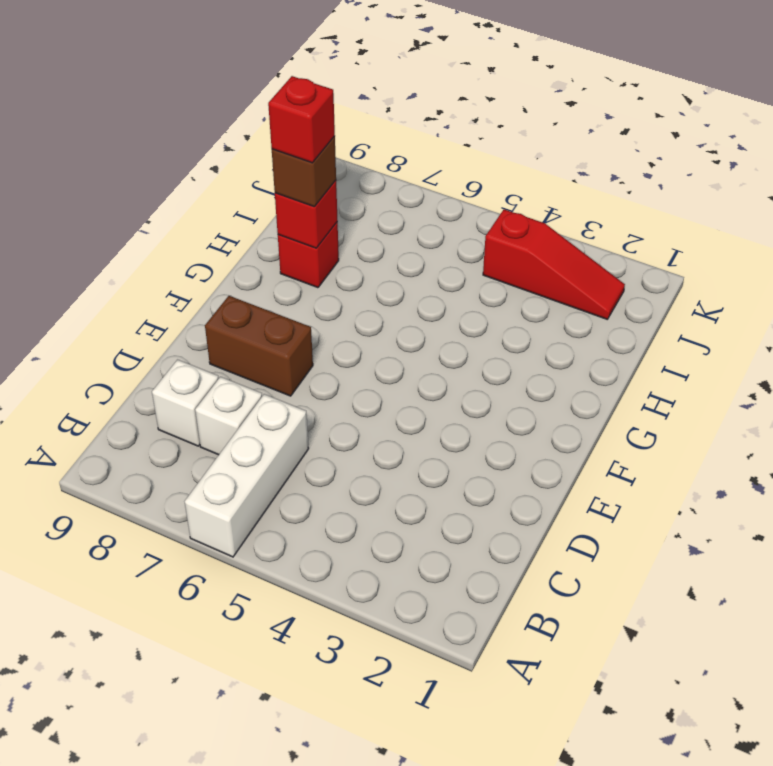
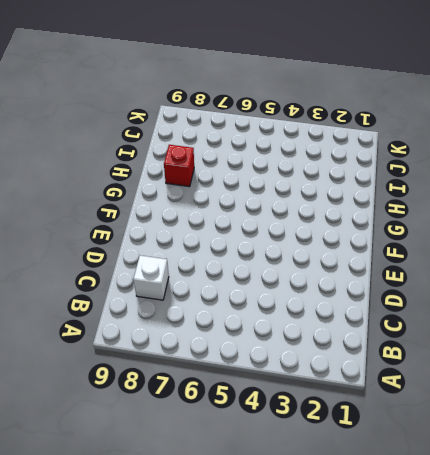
none -> white 1x3 brick [185,394,309,557]
none -> white 1x1 brick [195,377,262,455]

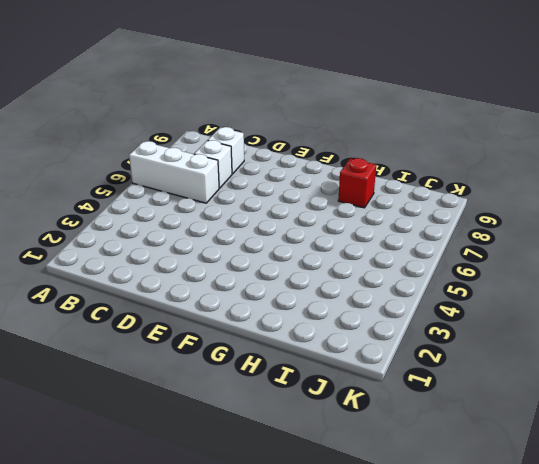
none -> brown 1x2 brick [205,296,313,396]
none -> red 1x3 slope [483,209,625,319]

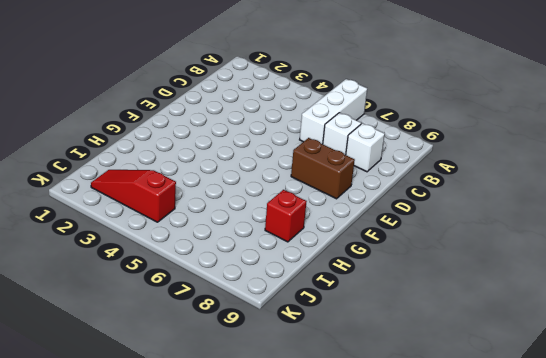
none -> red 1x1 brick [275,180,338,248]
none -> brown 1x1 brick [272,136,336,206]

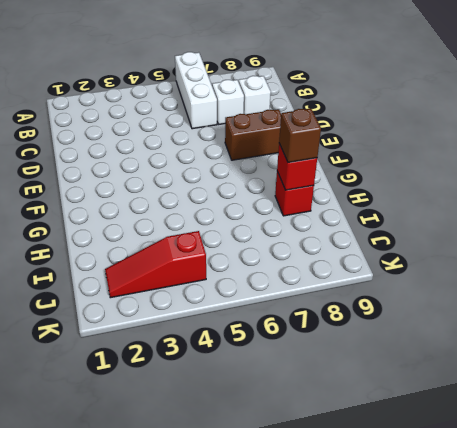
none -> red 1x1 brick [268,76,335,163]

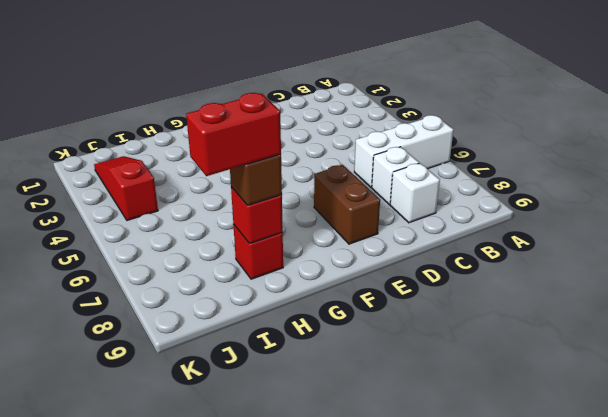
red 1x2 brick [186,93,281,176] -> red 1x1 brick [268,76,335,163]

